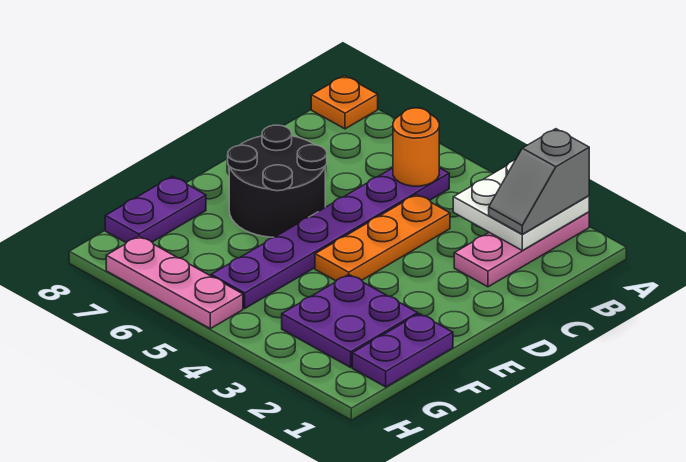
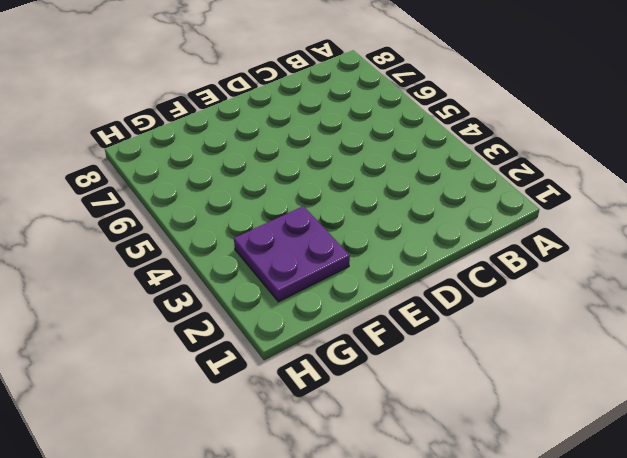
none -> pink 1x3 plate [454,212,589,287]
none -> orange 1x1 plate [311,76,378,129]
none -> purple 1x6 plate [211,168,449,308]

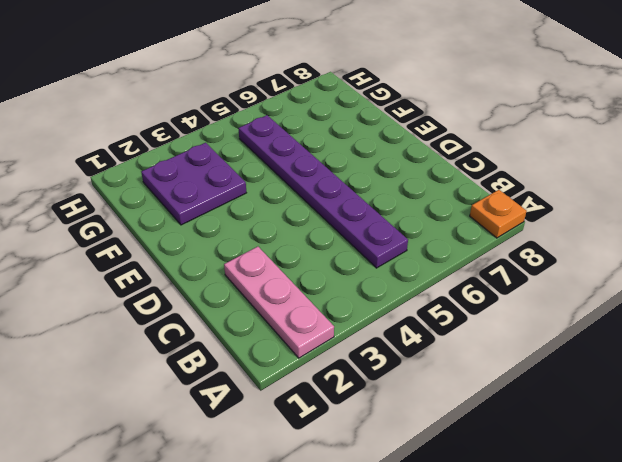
none -> orange 1x3 plate [315,194,450,281]
none -> black 2x2 round brick [228,125,327,237]
none -> purple 1x2 plate [352,314,453,387]

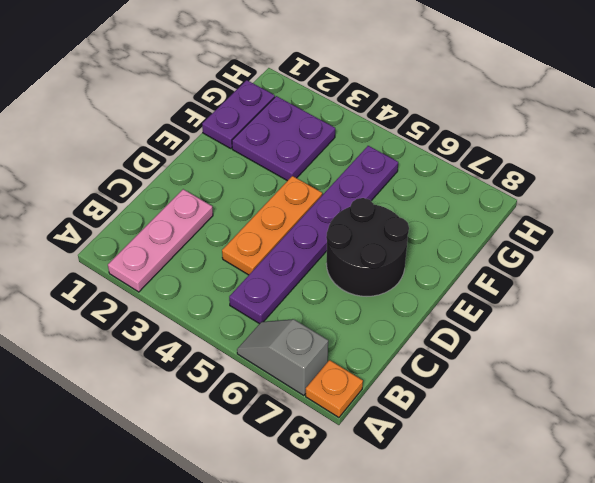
grey 1x2 slope [237,319,328,396] -> grey 1x2 slope turned to [489,129,589,234]
none -> purple 1x2 plate [105,176,206,243]
none -> pink 1x3 plate [106,236,243,329]
none -> white 2x2 plate [453,160,589,250]

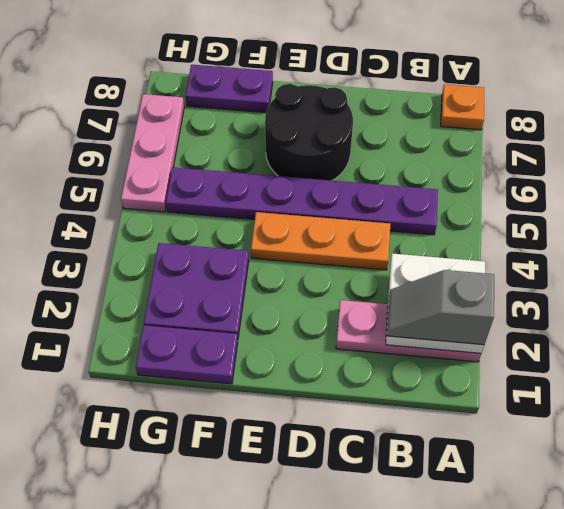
none -> orange 1x1 round brick [393,108,439,186]

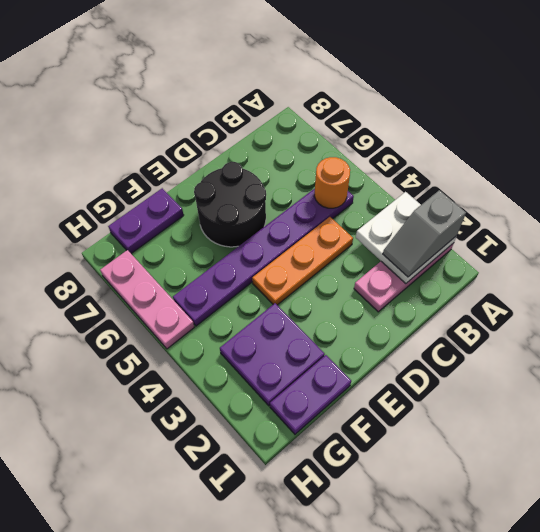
none -> orange 1x1 plate [311,76,378,129]

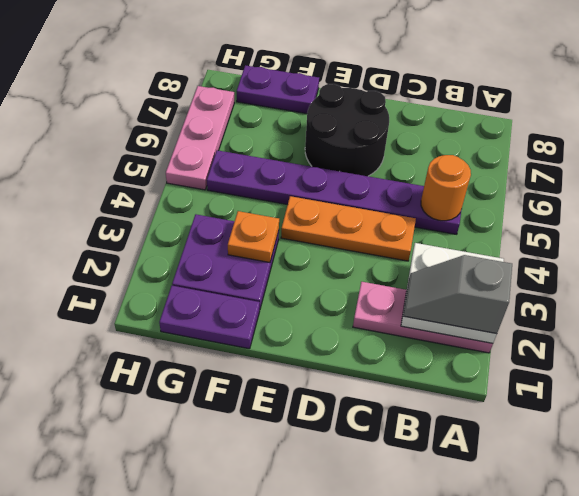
orange 1x1 plate [228,211,279,262] -> orange 1x1 plate moved to [311,76,378,129]

